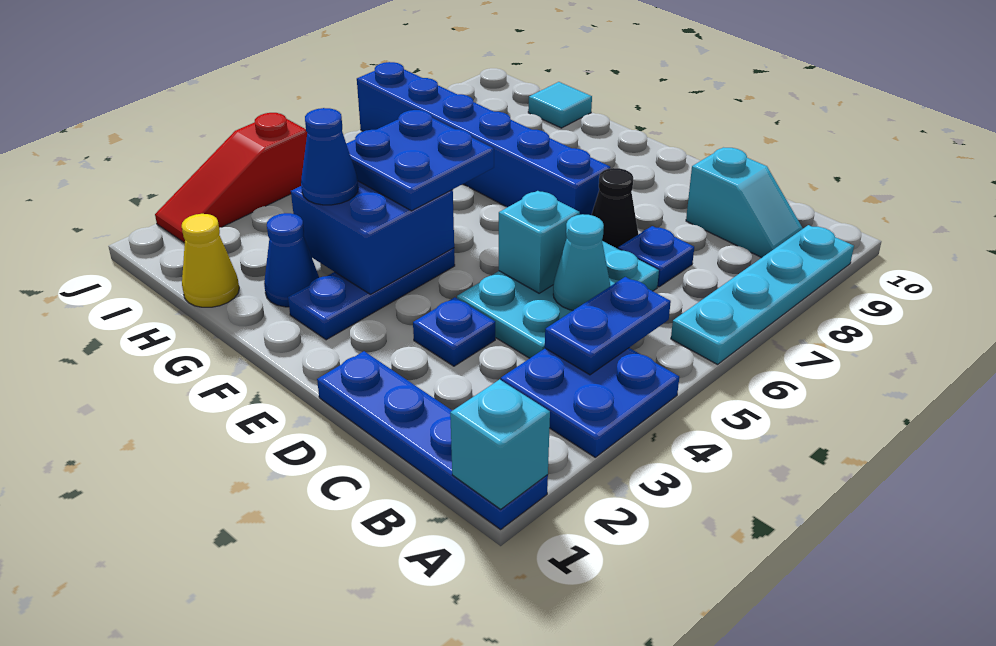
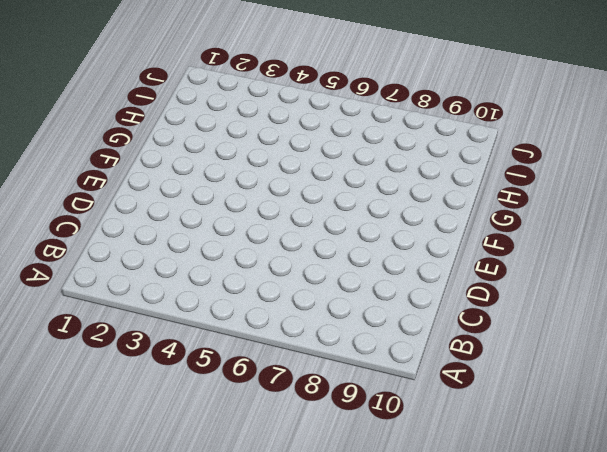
none -> blue 1x4 plate [317,351,548,529]
none -> blue 2x2 plate [501,348,679,457]
none -> cyan 1x4 plate [671,225,854,365]

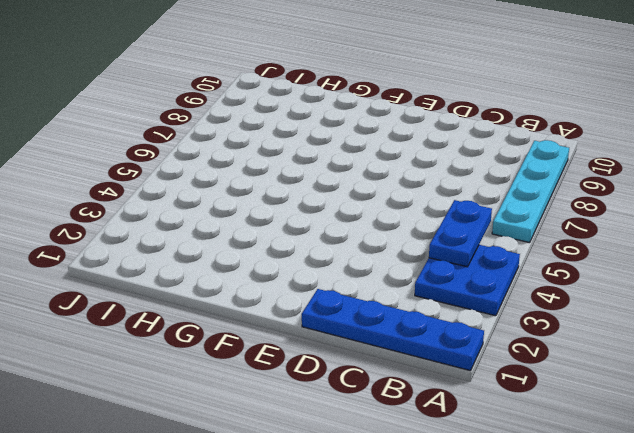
none -> cyan 1x2 slope [686,147,803,258]
none -> cyan 2x3 plate [457,241,659,358]
none -> blue 1x1 plate [618,226,694,287]

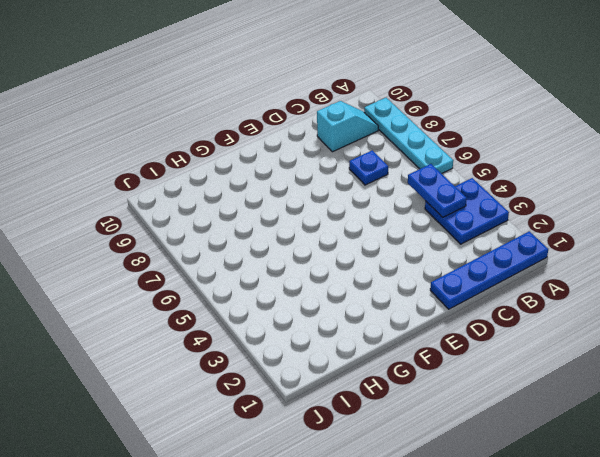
none -> cyan 2x3 plate [457,241,659,358]
none -> blue 1x1 plate [413,297,495,366]
none -> black 1x1 cone [592,168,638,249]

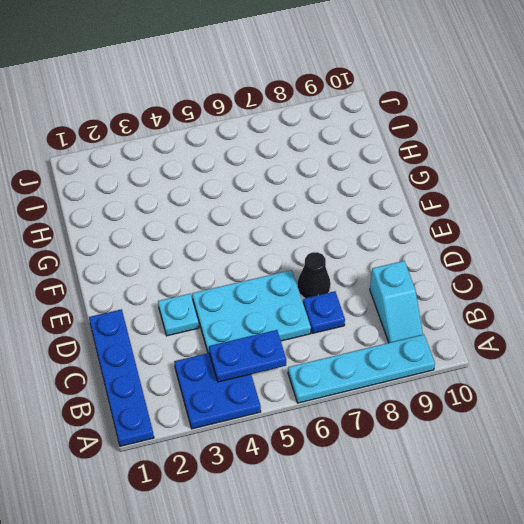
cyan 1x1 plate [158,294,199,336] -> blue 1x1 plate [413,297,495,366]
none -> blue 1x6 brick [357,62,610,215]
none -> blue 1x3 plate [288,248,455,340]
none -> blue 1x1 cone [264,213,319,307]

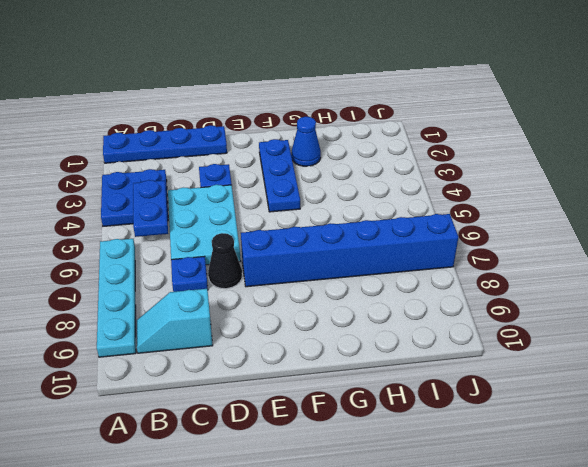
none -> yellow 1x1 cone [182,214,239,307]
none -> cyan 1x1 tile [528,82,592,128]
none -> red 1x3 slope [155,113,307,243]

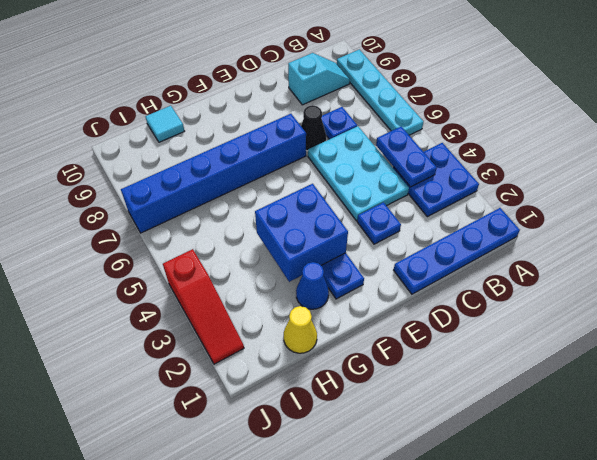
none -> cyan 1x1 brick [450,379,550,509]
none -> cyan 1x1 cone [553,214,610,310]
none -> cyan 1x1 brick [499,191,580,293]

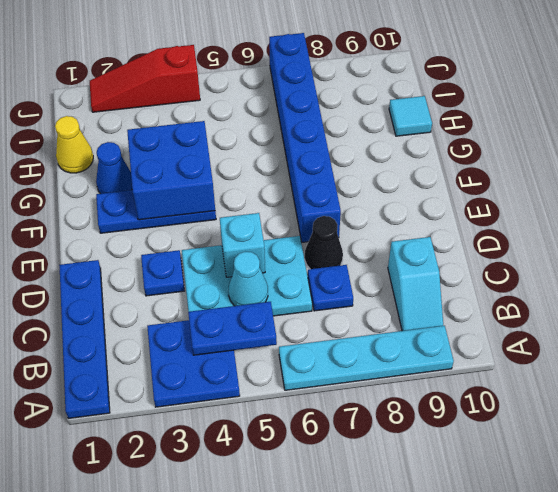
none -> cyan 1x1 brick [450,379,550,509]
none -> blue 2x2 plate [346,110,494,211]
none -> blue 1x1 cone [301,108,358,205]

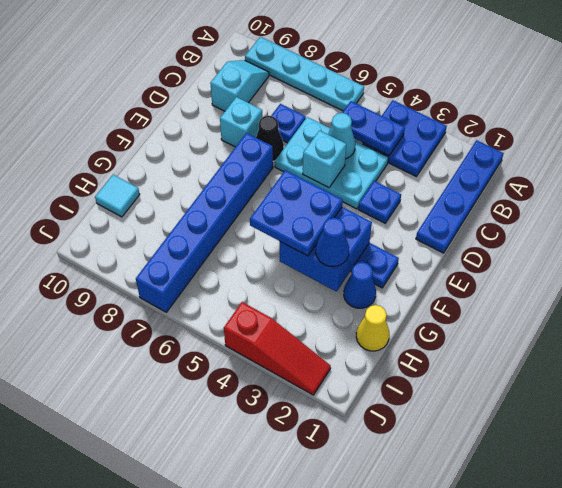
cyan 1x1 brick [220,97,262,147] -> cyan 1x1 brick moved to [450,379,550,509]

